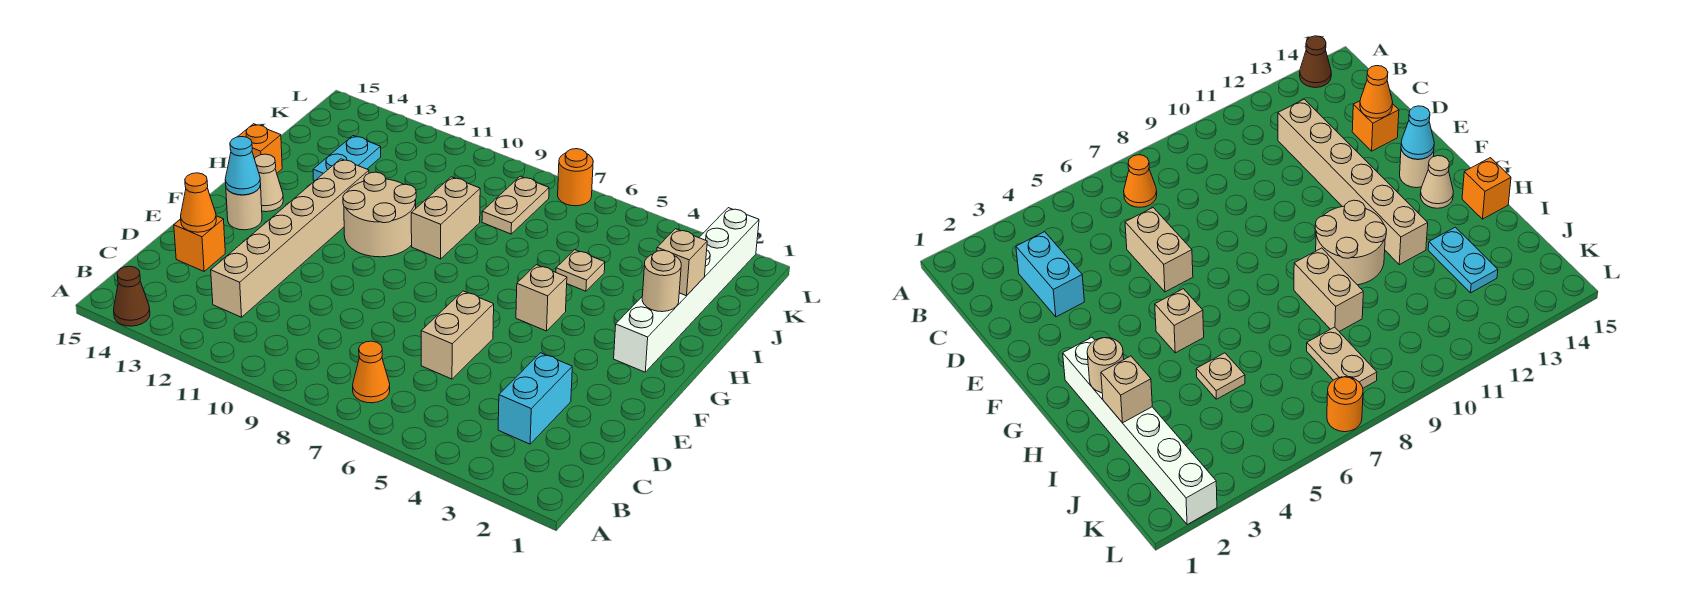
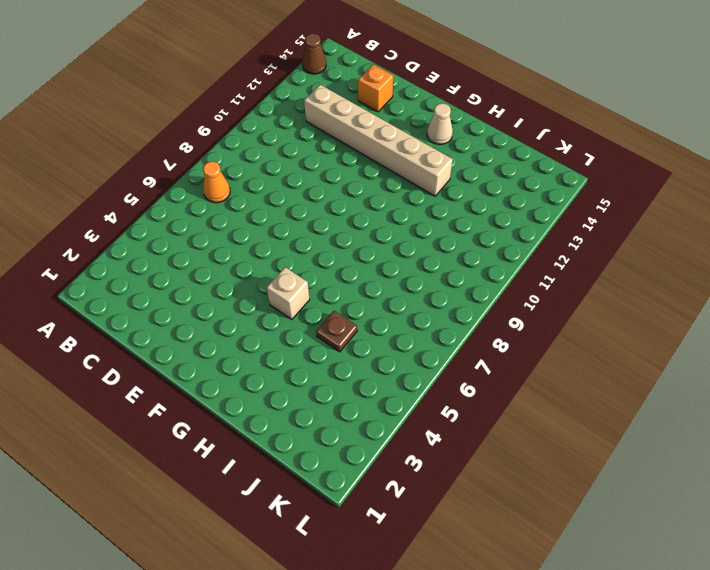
brown 1x1 plate [316,311,357,352] -> tan 1x1 plate [556,250,605,291]
none -> cyan 1x2 brick [498,353,572,444]
none -> tan 1x2 brick [421,291,494,379]
none -> tan 1x1 round brick [226,185,262,230]

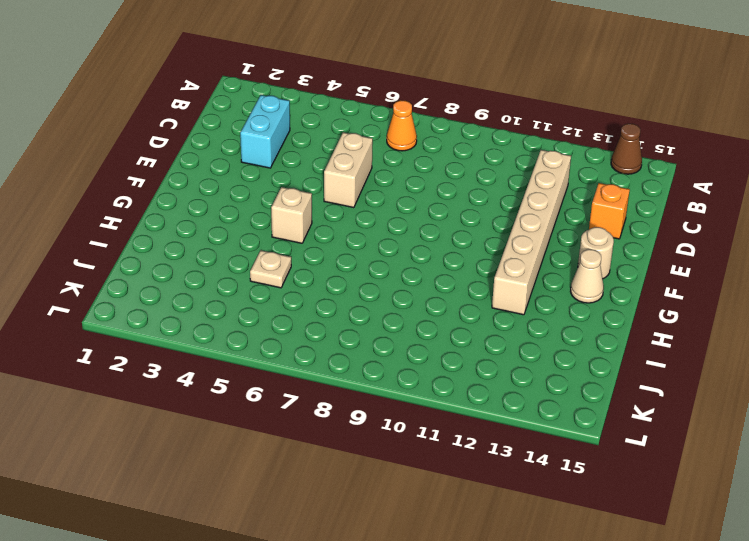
none -> white 1x6 brick [614,208,759,372]
none -> tan 2x2 round brick [343,172,416,257]
none -> tan 1x2 brick [411,177,480,259]

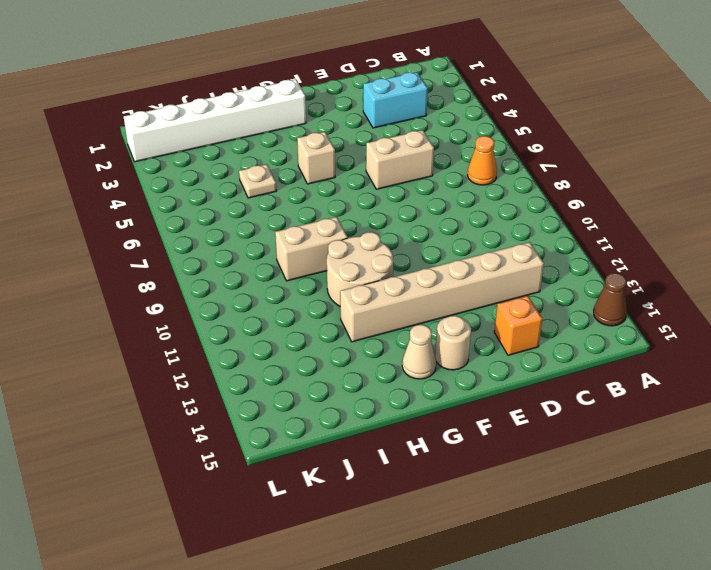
none -> orange 1x1 brick [238,124,282,173]
none -> cyan 1x2 plate [313,136,381,181]
none -> tan 1x2 plate [482,176,549,234]

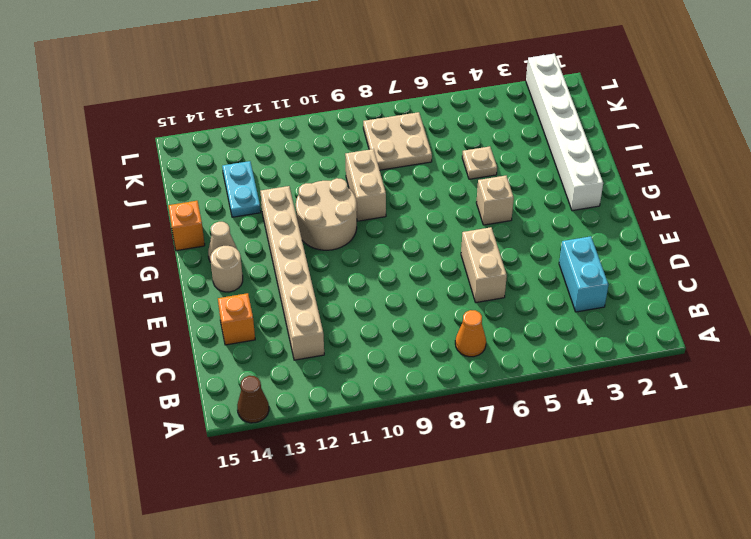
tan 2x2 plate [363,112,432,170] -> tan 1x2 plate [482,176,549,234]
none -> orange 1x1 round brick [558,149,593,206]
none -> orange 1x1 cone [181,173,216,232]
none -> cyan 1x1 cone [225,137,261,195]

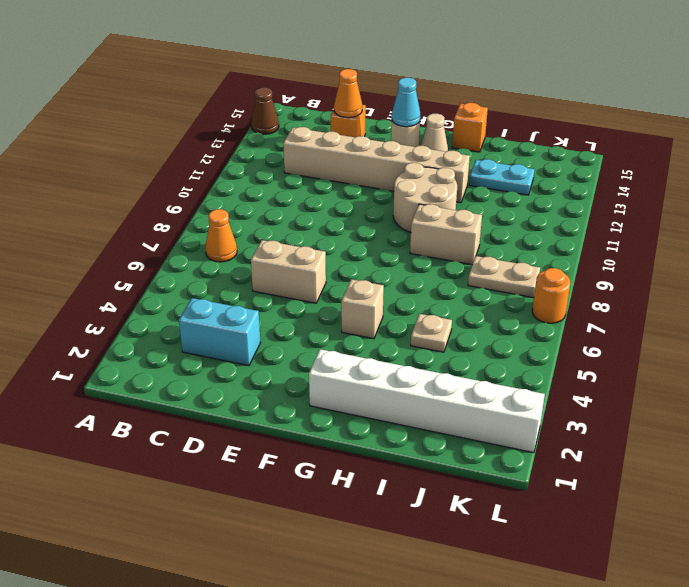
none -> tan 1x1 round brick [642,250,681,312]
none -> tan 1x1 brick [657,229,707,296]

